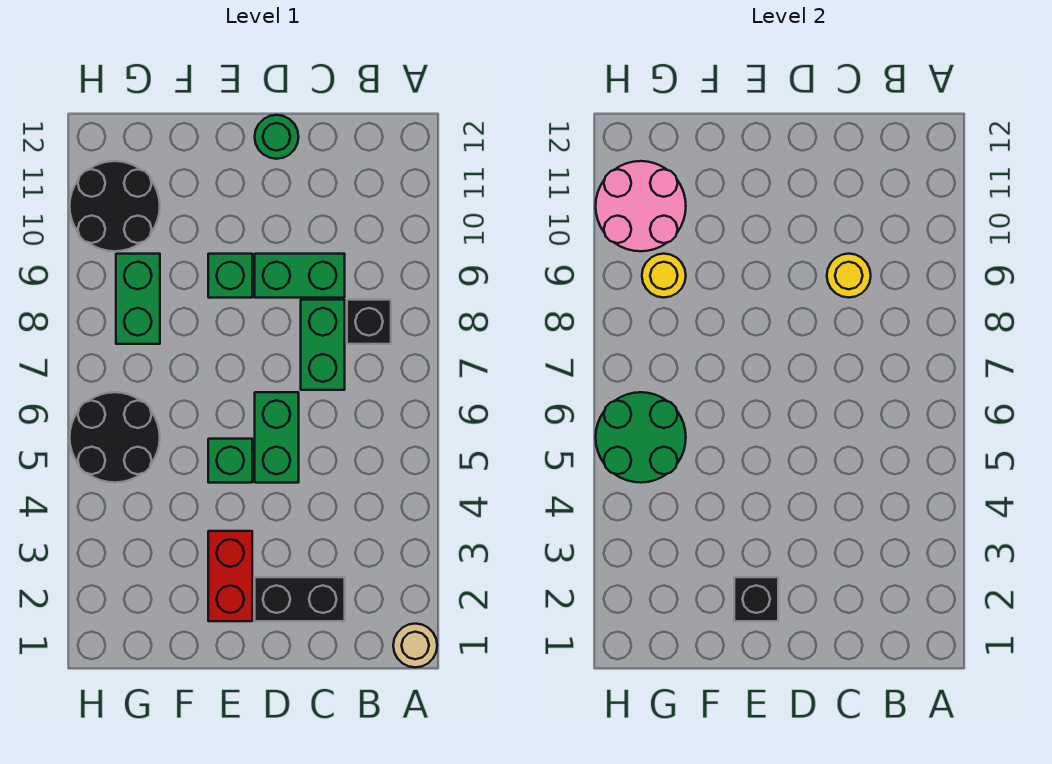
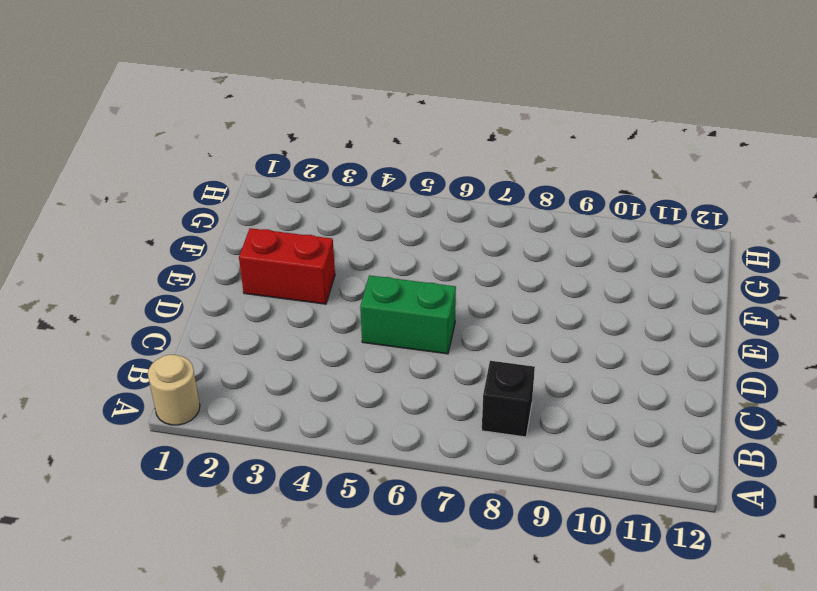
none -> black 1x2 brick [255,577,345,621]
none -> green 1x2 brick [301,300,345,390]
none -> green 1x2 brick [255,254,345,298]

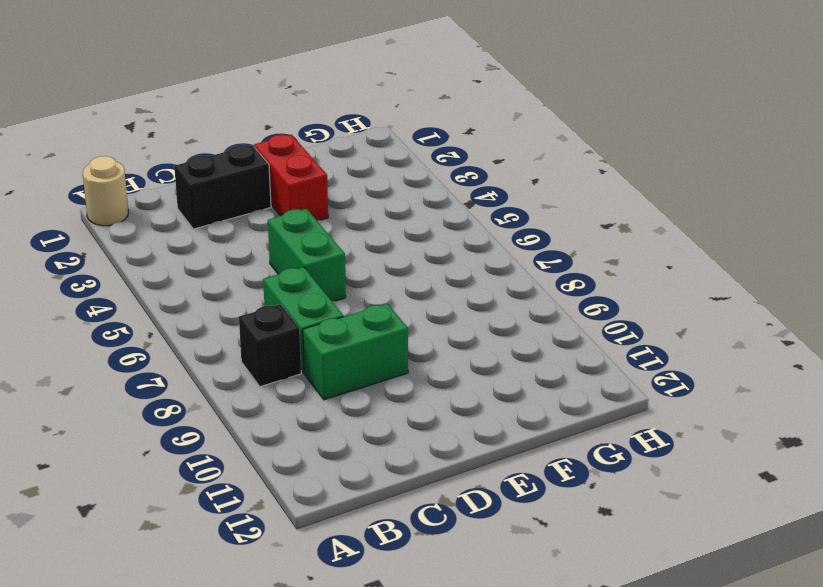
none -> green 1x1 round brick [255,115,299,159]
none -> green 1x1 brick [208,439,252,483]
none -> green 1x1 brick [208,254,252,298]

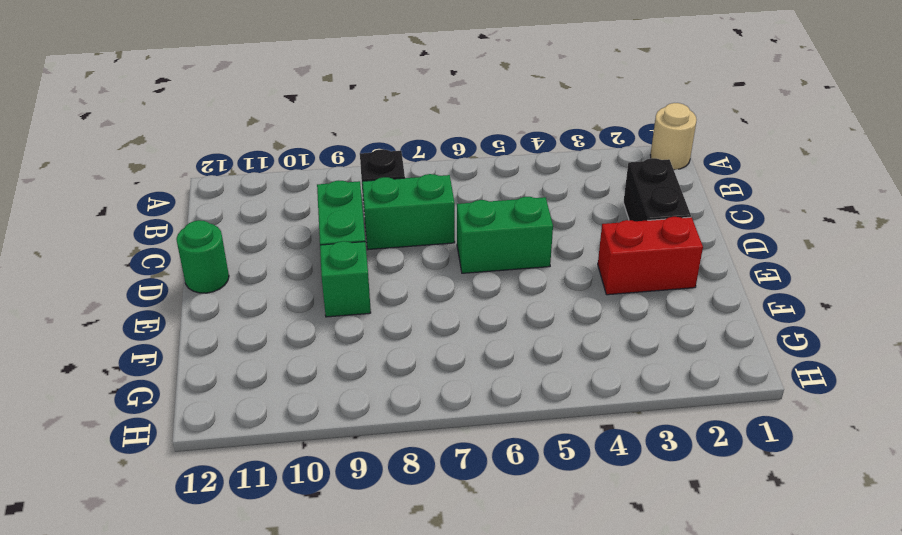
none -> green 1x1 brick [208,439,252,483]
none -> black 2x2 round brick [70,392,160,483]
none -> green 1x2 brick [116,254,160,344]

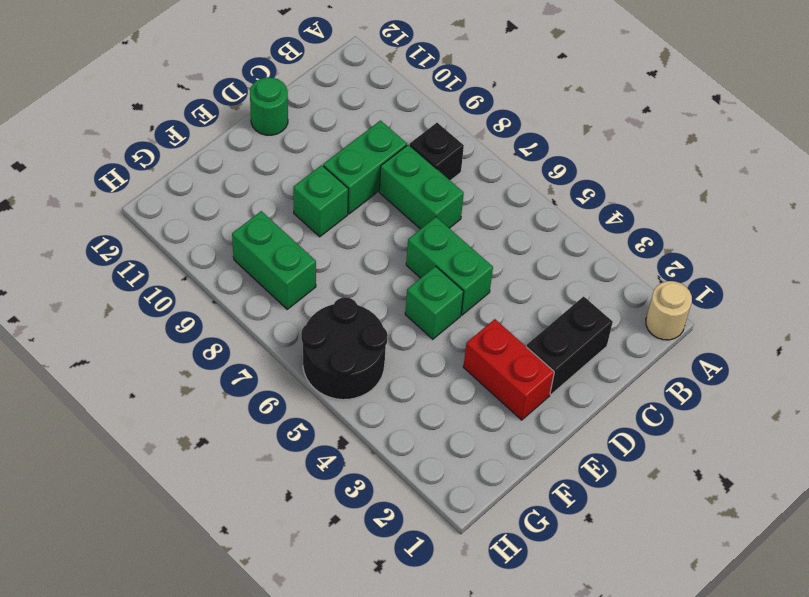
none -> black 2x2 round brick [70,161,160,251]
none -> yellow 1x1 round brick [827,254,871,298]
none -> black 1x1 brick [734,577,778,621]

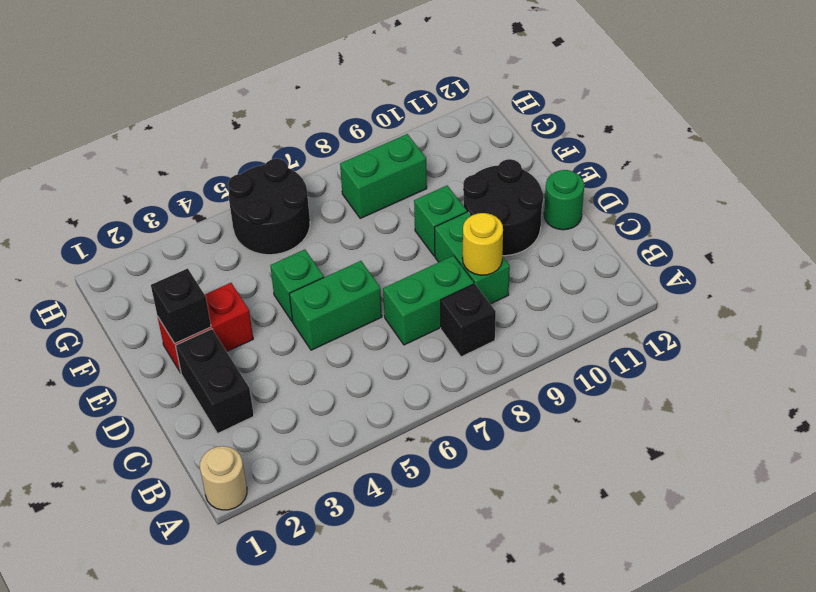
black 2x2 round brick [463,159,543,256] -> black 2x2 round brick moved to [70,161,160,251]
none -> green 2x2 round brick [596,392,686,483]
none -> yellow 1x1 round brick [642,254,686,298]
none -> pink 2x2 round brick [596,161,686,251]

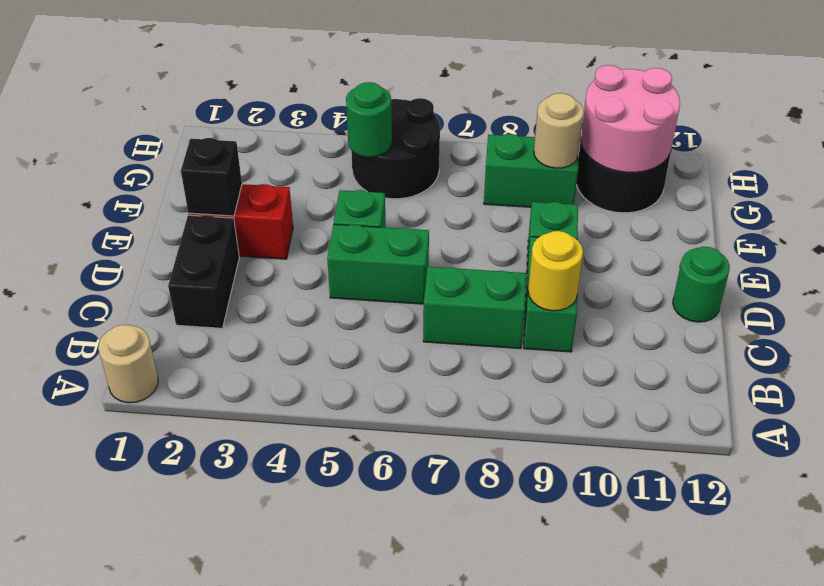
green 1x1 round brick [346,82,392,157] -> green 2x2 round brick [596,392,686,483]
tan 1x1 round brick [534,93,584,168] -> yellow 1x1 round brick [642,254,686,298]
none -> black 1x1 brick [347,300,391,344]

